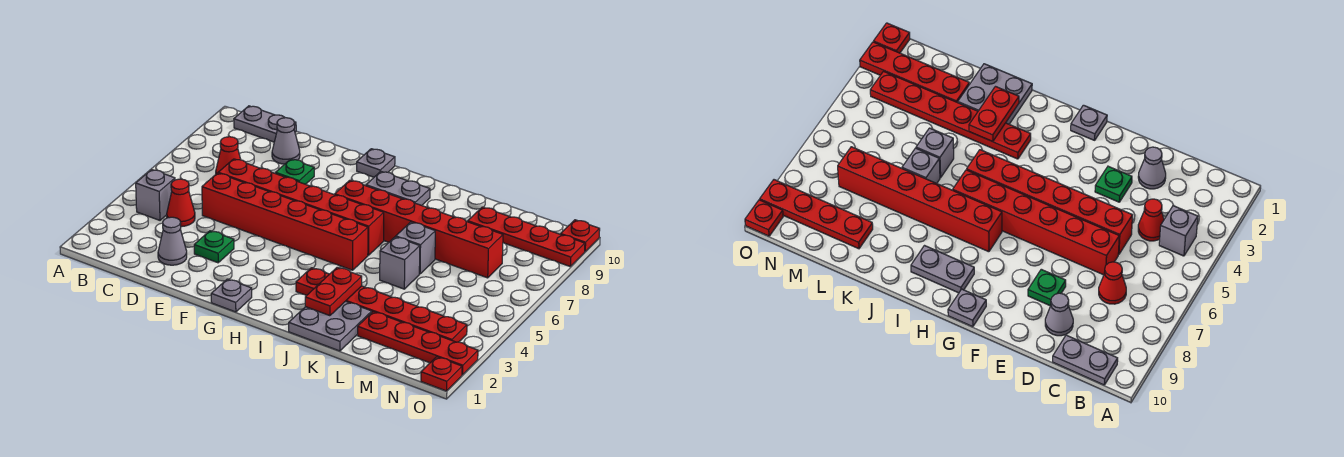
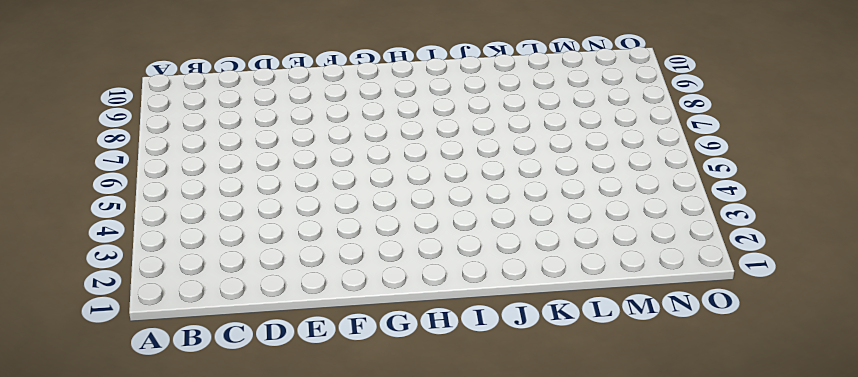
none -> grey 1x1 brick [136,170,175,220]
none -> grey 1x2 plate [234,106,296,142]
none -> red 1x1 cone [167,179,195,227]

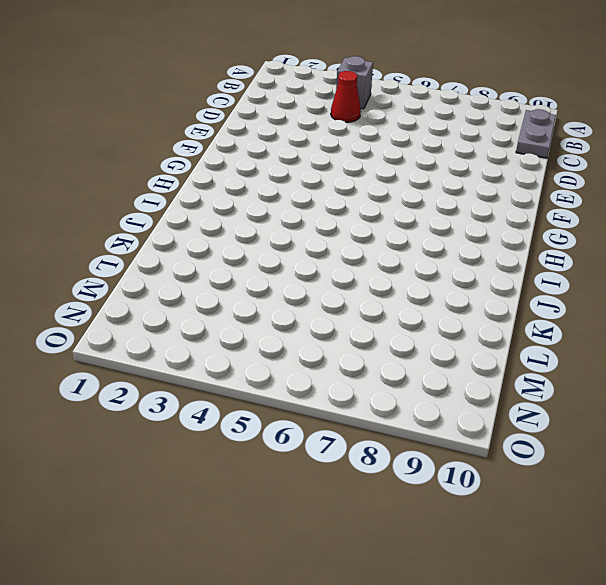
none -> red 1x1 cone [216,137,241,174]
none -> grey 1x1 cone [158,217,187,265]
none -> red 1x6 brick [202,173,368,270]

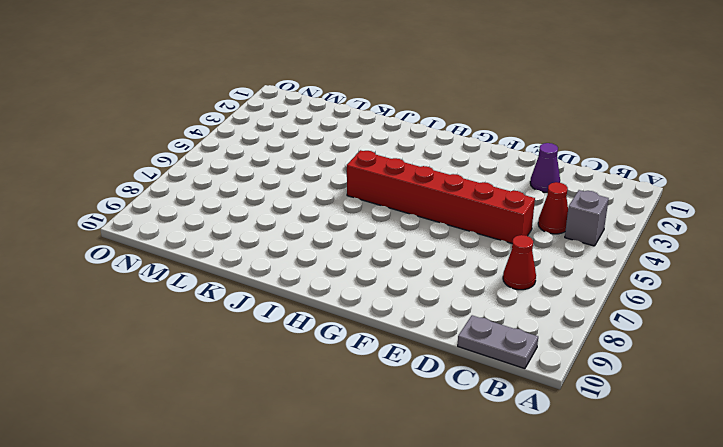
purple 1x1 cone [530,143,560,192] -> grey 1x1 cone [158,217,187,265]
none -> red 1x6 brick [218,159,384,255]
none -> grey 1x1 cone [272,118,300,164]
none -> green 1x1 plate [194,231,234,263]

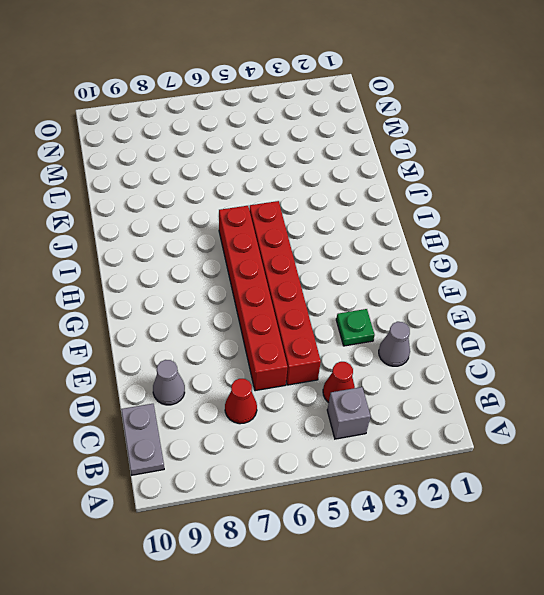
none -> green 1x1 plate [276,159,314,184]
none -> grey 1x1 plate [211,279,252,312]
none -> grey 1x1 plate [357,149,395,177]

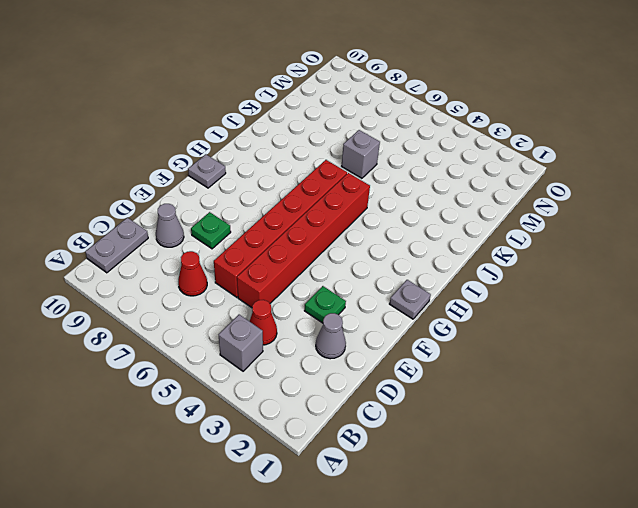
none -> red 1x6 brick [335,180,503,278]
none -> grey 1x2 plate [366,172,430,206]
none -> red 1x6 plate [296,268,467,342]

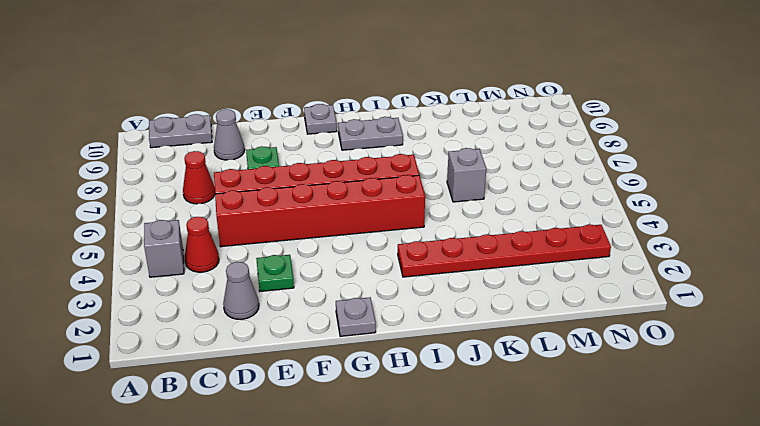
none -> red 1x6 brick [335,180,503,278]
none -> grey 2x2 plate [289,301,372,351]
none -> grey 1x1 brick [380,237,420,289]

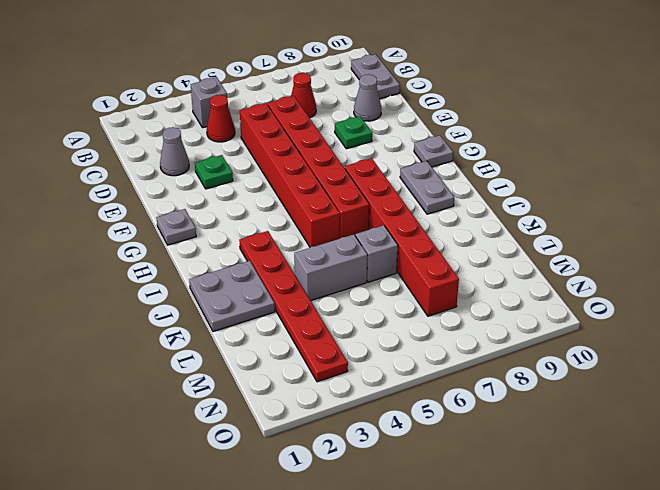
grey 1x2 brick [294,235,368,301] -> grey 1x1 brick [380,237,420,289]
none -> red 1x4 plate [358,312,478,375]
none -> red 1x4 plate [468,207,585,266]
none -> red 1x1 plate [421,357,462,391]

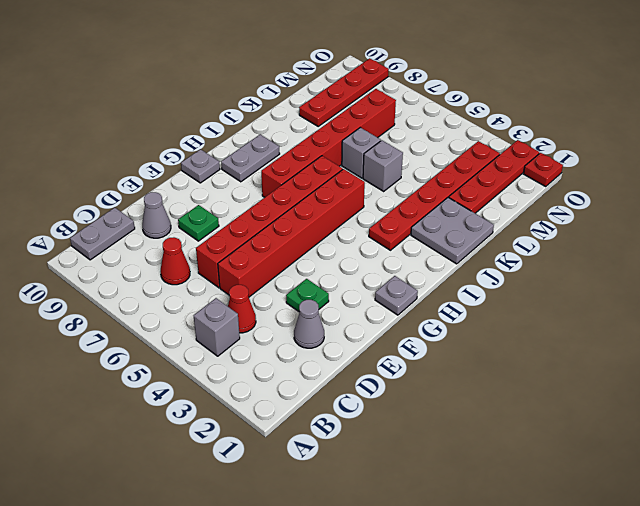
none -> red 1x1 plate [561,220,600,251]
none -> red 1x2 plate [305,267,362,316]

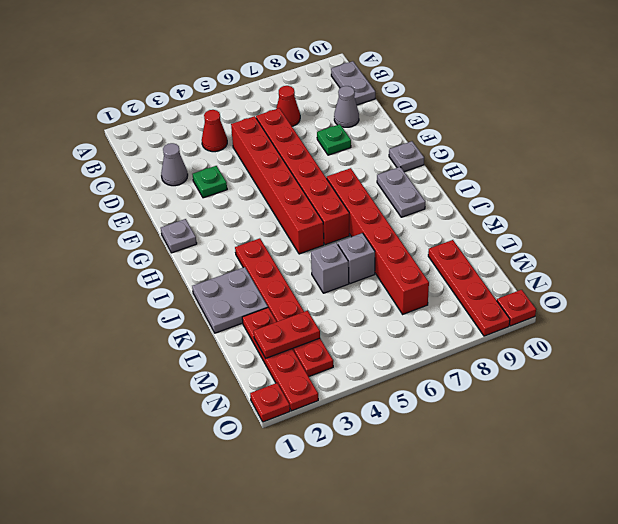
red 1x2 plate [254,311,320,358] -> red 1x2 plate moved to [305,267,362,316]
none -> grey 1x1 brick [136,170,175,220]

